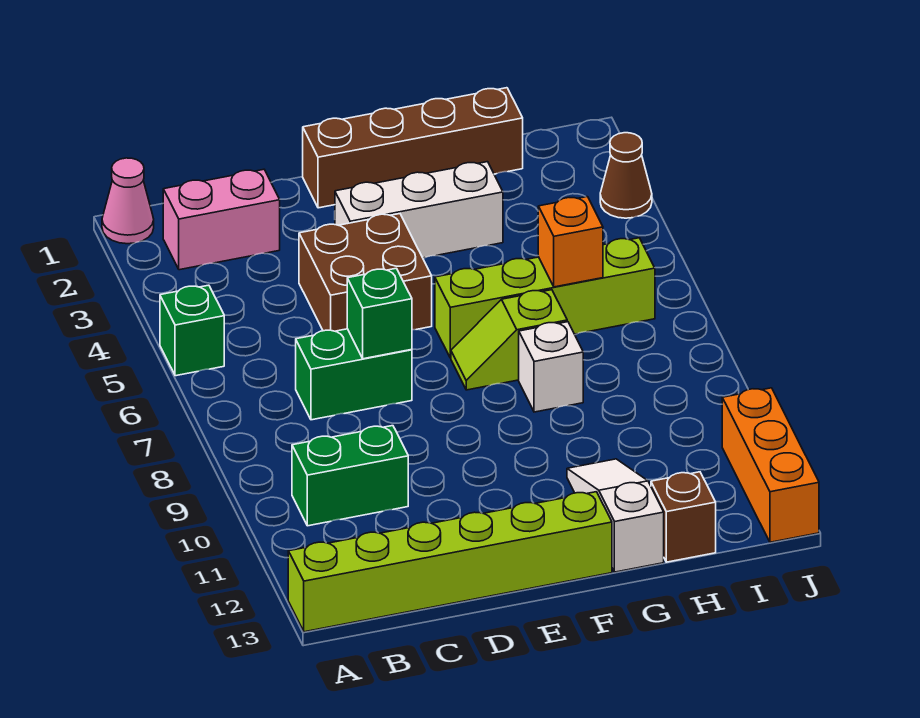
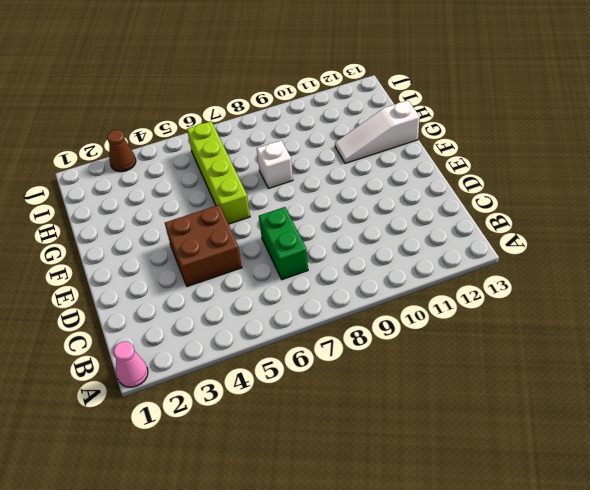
none -> green 1x1 brick [160,285,224,376]
none -> lime 1x6 brick [288,492,612,632]
none -> pink 1x2 brick [163,169,280,270]

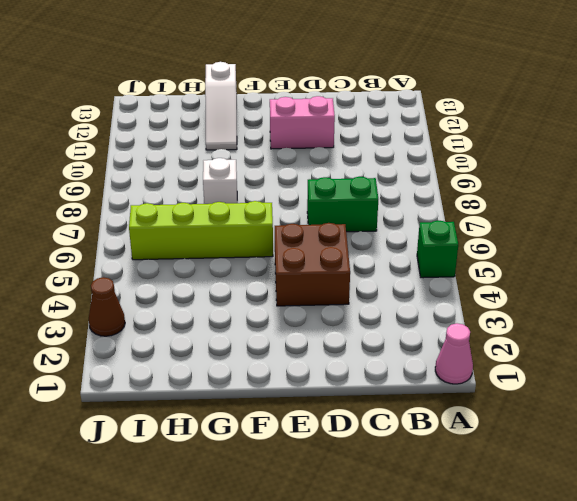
pink 1x2 brick [270,96,335,149] -> pink 1x2 brick moved to [163,169,280,270]
none -> lime 1x6 brick [288,492,612,632]
none -> green 1x2 brick [292,426,408,526]
none -> brown 1x4 brick [303,88,523,208]

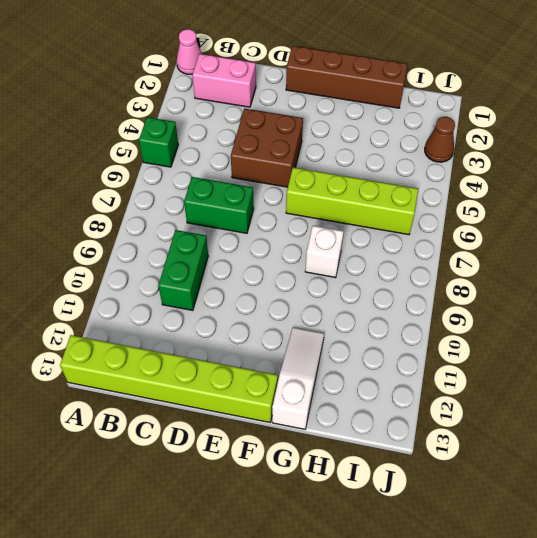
green 1x2 brick [158,230,208,310] -> green 1x2 brick turned to [292,426,408,526]
none -> white 1x3 brick [335,162,503,258]
none -> lime 1x2 slope [451,290,567,390]
none -> brown 1x1 brick [651,472,716,562]

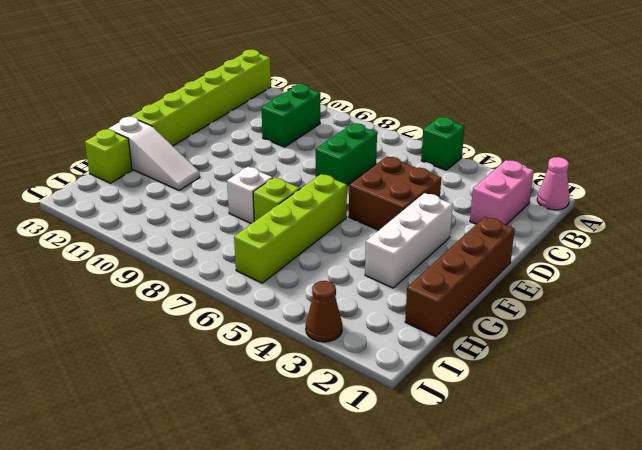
lime 1x1 brick [85,129,132,183] -> brown 1x1 brick [651,472,716,562]
none -> orange 1x3 brick [722,388,819,542]
none -> green 1x1 brick [347,268,412,359]
none -> orange 1x1 brick [538,197,603,287]

